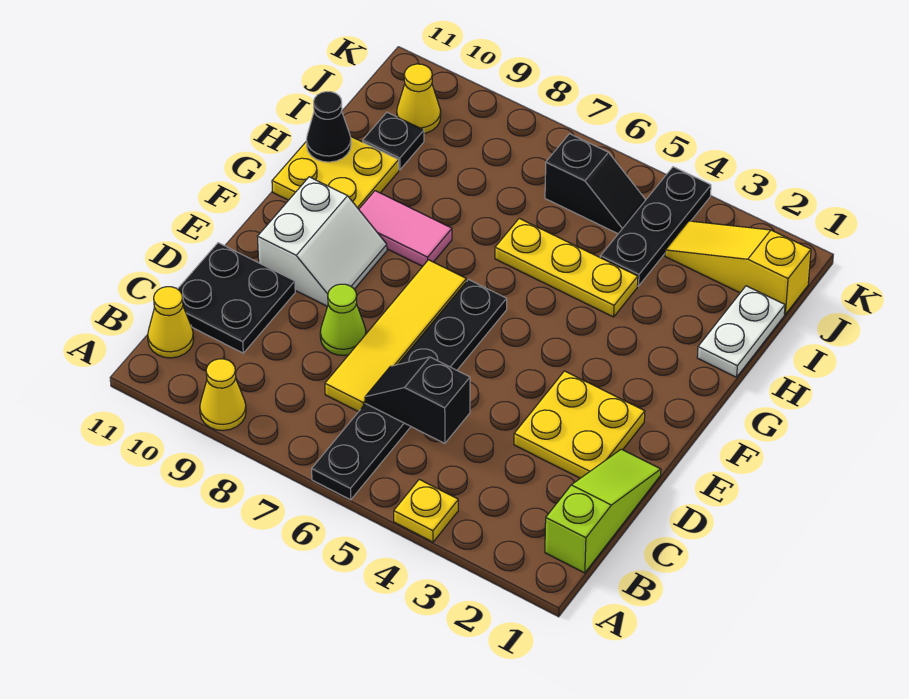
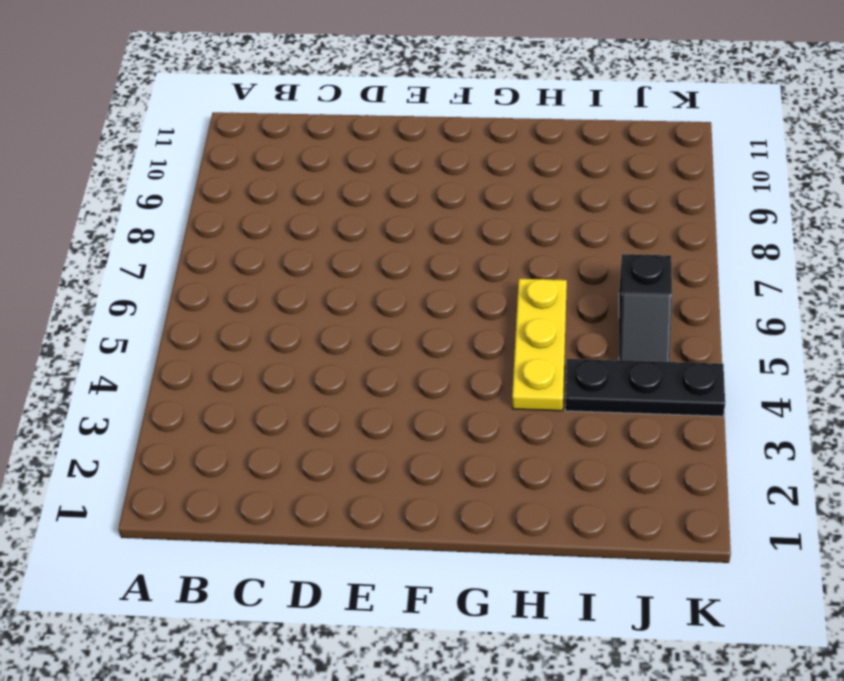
none -> yellow 1x1 plate [394,479,458,542]
none -> black 1x6 plate [312,280,507,500]
none -> yellow 1x1 cone [200,359,246,430]

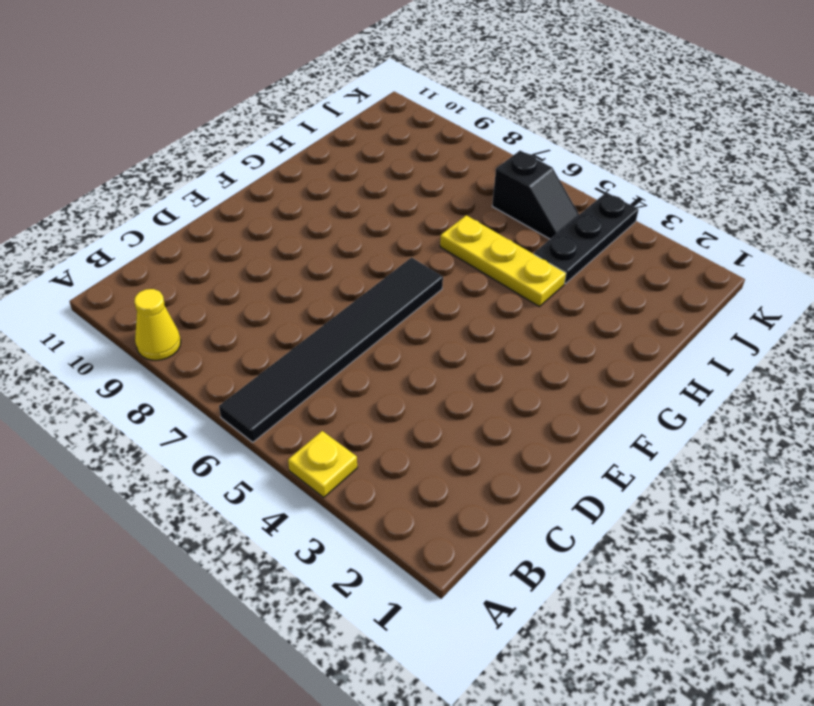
black 1x6 tile [219,258,443,442] -> black 1x6 plate [312,280,507,500]
none -> lime 1x3 slope [545,449,661,573]
none -> yellow 1x1 cone [148,287,194,358]
none -> yellow 1x4 tile [325,260,466,412]

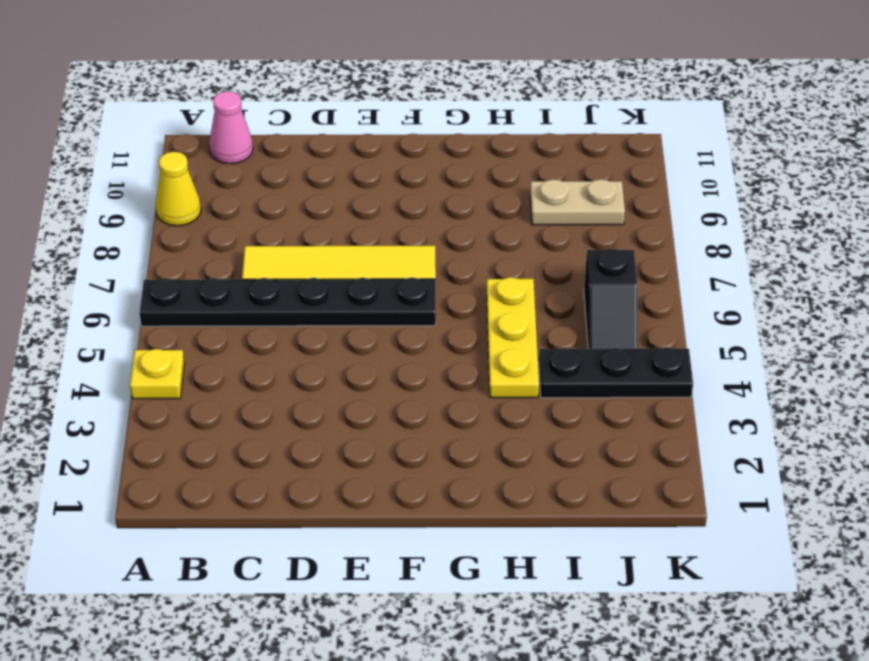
pink 1x1 cone [209,91,253,164] -> yellow 1x1 cone [148,287,194,358]
tan 1x2 plate [530,179,625,225] -> none
none -> lime 1x3 slope [545,449,661,573]
none -> black 2x2 plate [178,243,295,353]
none -> yellow 2x2 plate [514,371,645,478]

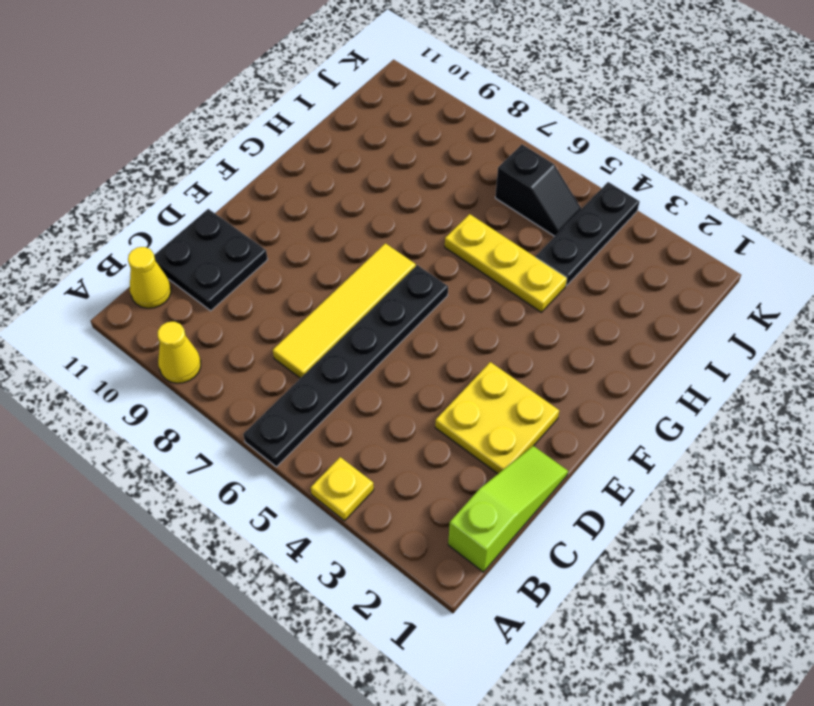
none -> lime 1x1 cone [320,284,366,355]
none -> white 2x2 slope [257,177,387,306]
none -> pink 1x2 tile [359,191,452,266]

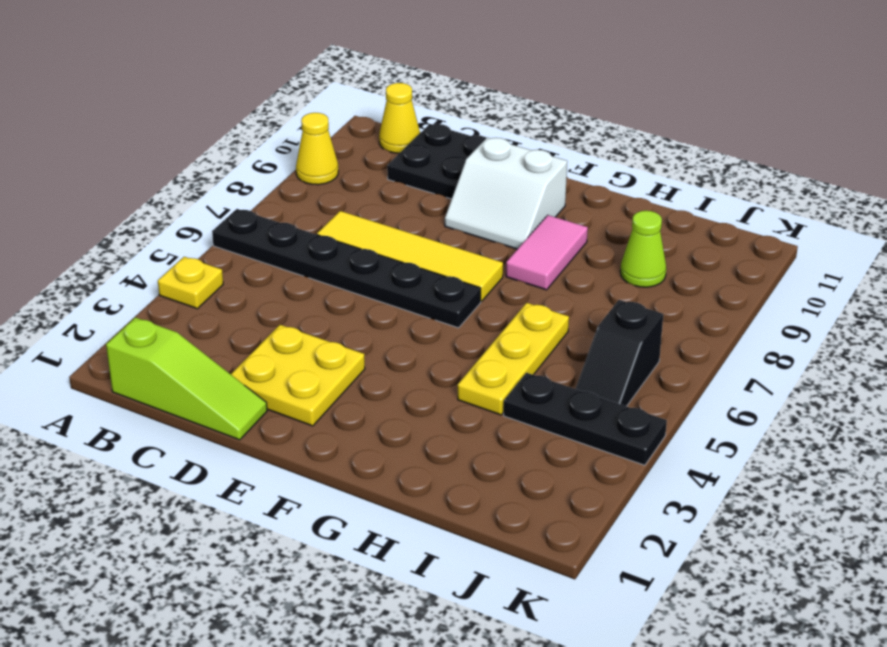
lime 1x1 cone [620,211,666,287] -> lime 1x1 cone moved to [320,284,366,355]
none -> yellow 2x2 plate [272,136,399,209]
none -> white 1x2 plate [697,286,785,377]
none -> black 1x1 plate [363,112,424,170]

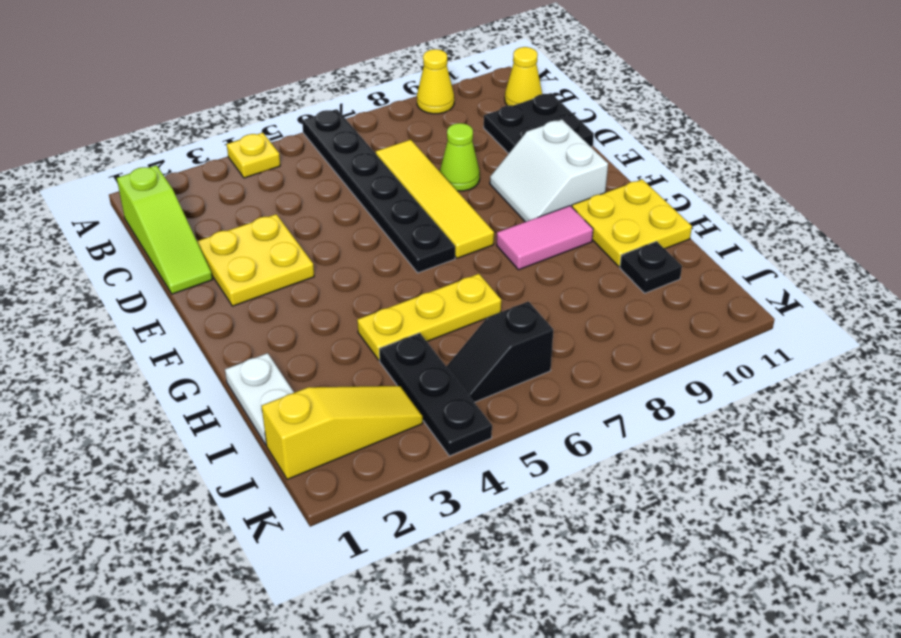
none -> yellow 1x1 cone [397,64,441,133]
none -> black 1x2 slope [365,357,470,444]
none -> black 1x1 cone [306,92,351,162]

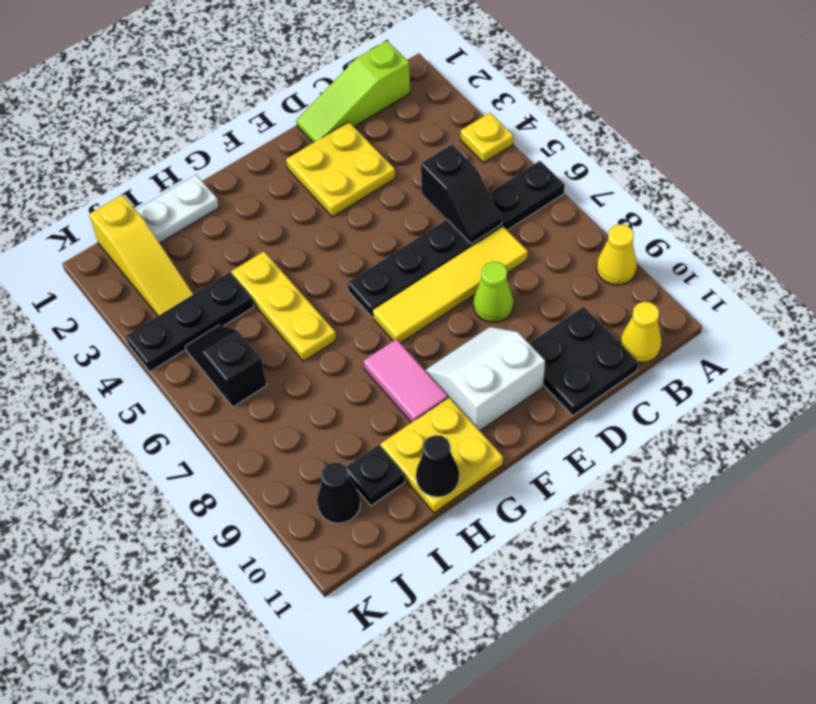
black 1x1 cone [317,462,360,523] -> yellow 1x1 cone [397,64,441,133]

